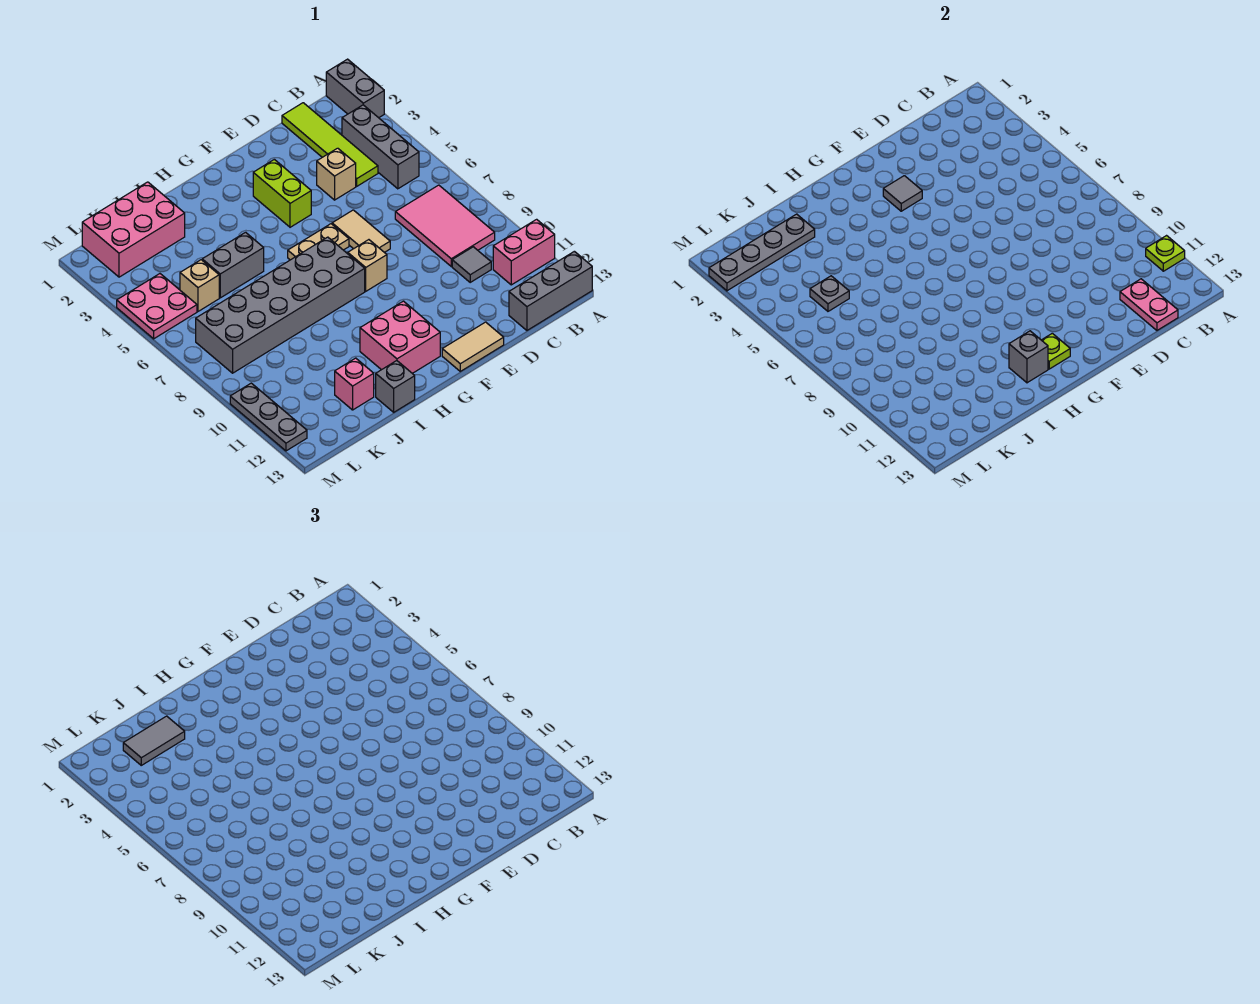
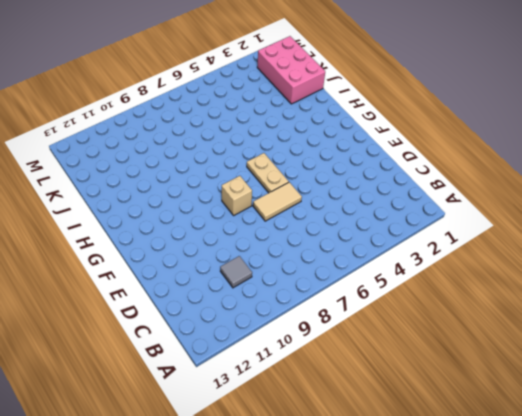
none -> grey 1x2 brick [326,59,384,118]
none -> pink 1x2 brick [493,219,555,285]
none -> grey 1x3 brick [509,251,592,330]
none -> grey 1x3 brick [342,105,419,189]

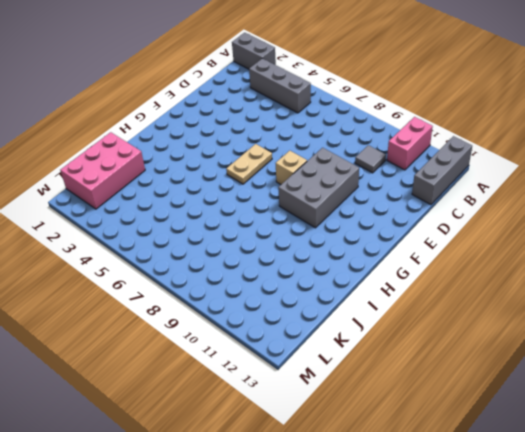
grey 2x3 brick [278,148,359,228] -> none
none -> pink 2x3 tile [395,185,495,266]
none -> lime 1x4 tile [282,103,378,186]
none -> tan 1x1 brick [317,148,356,200]
none -> tan 1x2 tile [332,210,390,252]

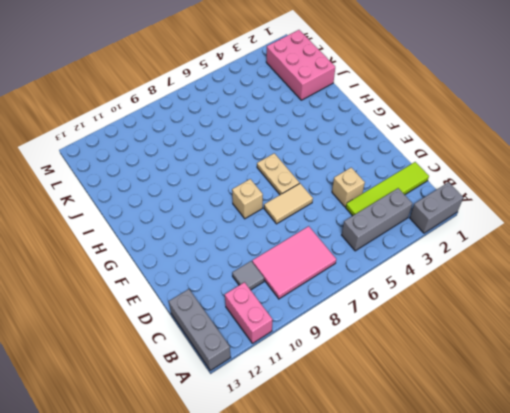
none -> tan 1x2 tile [442,322,504,371]
none -> lime 1x2 brick [253,159,311,227]
none -> grey 2x6 brick [196,237,365,373]
none -> pink 2x2 brick [360,301,440,373]

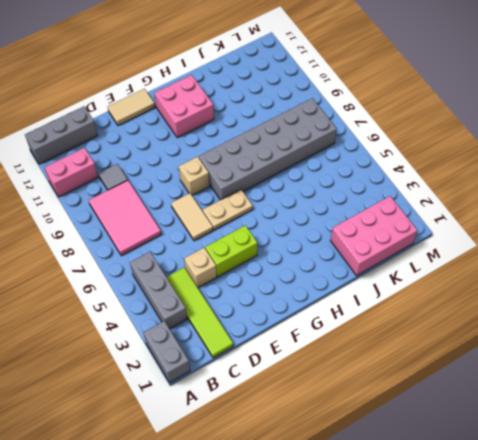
lime 1x2 brick [205,225,257,277] -> lime 1x2 brick turned to [253,159,311,227]
none -> grey 1x2 brick [202,232,264,298]
none -> grey 1x1 brick [376,361,415,412]
none -> pink 1x1 brick [335,358,374,410]
none -> tan 1x1 brick [180,260,219,311]

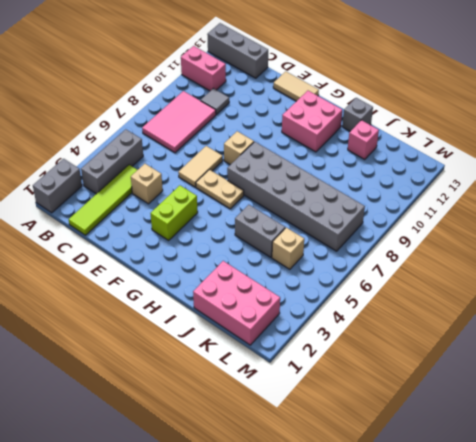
none -> pink 2x2 plate [117,274,197,339]
none -> grey 1x3 plate [230,383,307,451]
none -> lime 1x1 plate [1146,236,1185,271]
none -> pink 1x2 plate [1120,279,1178,330]

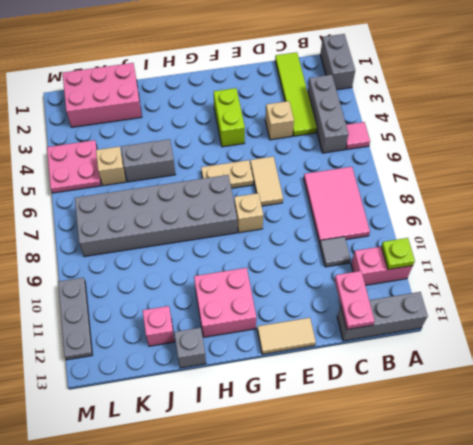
pink 1x1 tile [346,122,370,150] -> none
none -> grey 1x1 tile [883,176,922,211]
none -> lime 1x1 plate [1042,333,1070,369]
none -> grey 1x1 brick [1009,331,1048,383]
none -> grey 1x4 plate [709,214,815,291]

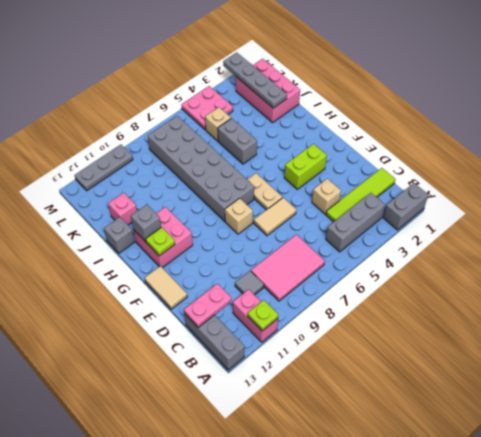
none -> grey 1x1 tile [883,176,922,211]
none -> grey 1x1 plate [810,276,849,311]
none -> grey 1x2 tile [123,716,185,765]

